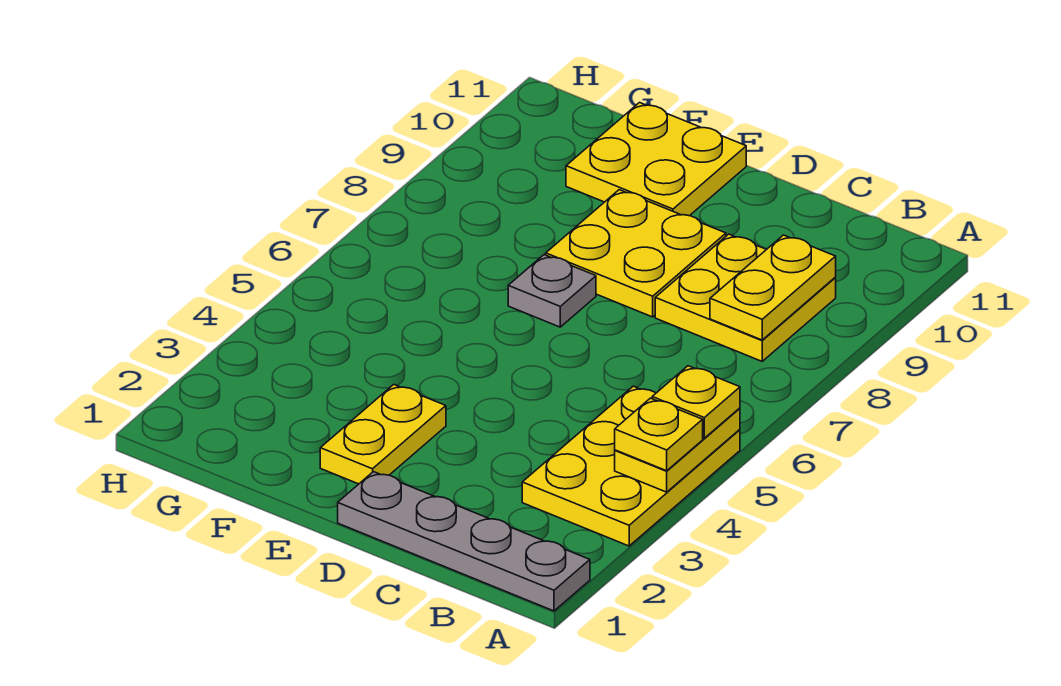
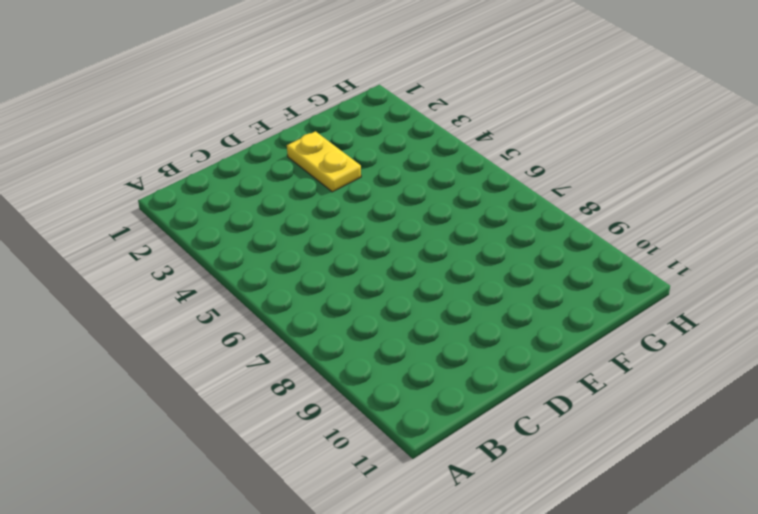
none -> grey 1x4 plate [338,472,590,611]
none -> yellow 2x3 plate [522,386,740,546]

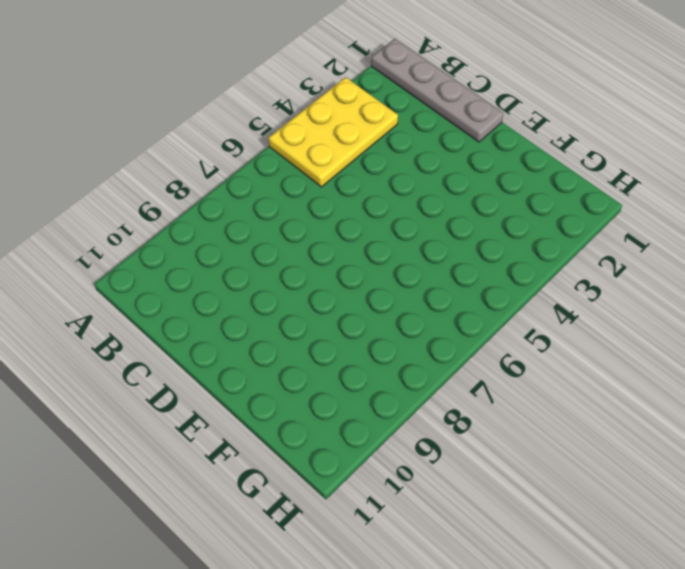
none -> yellow 2x2 plate [655,234,836,361]
none -> yellow 2x2 plate [546,190,726,317]

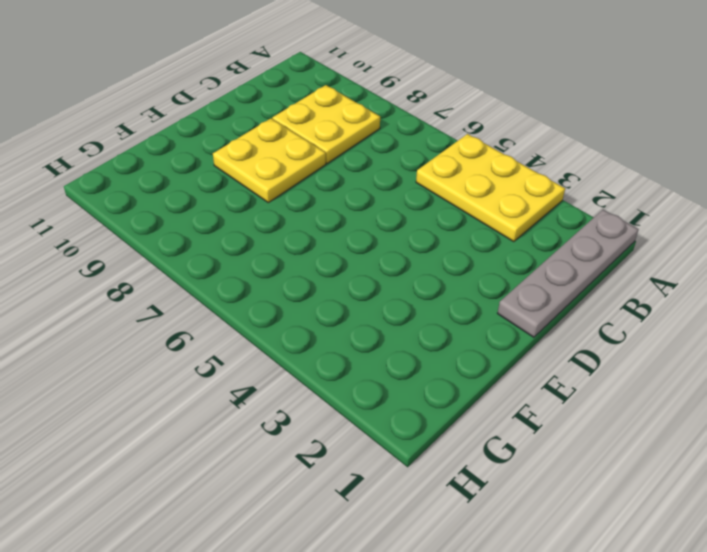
none -> yellow 1x2 plate [320,385,446,484]
none -> grey 1x1 plate [508,255,596,327]

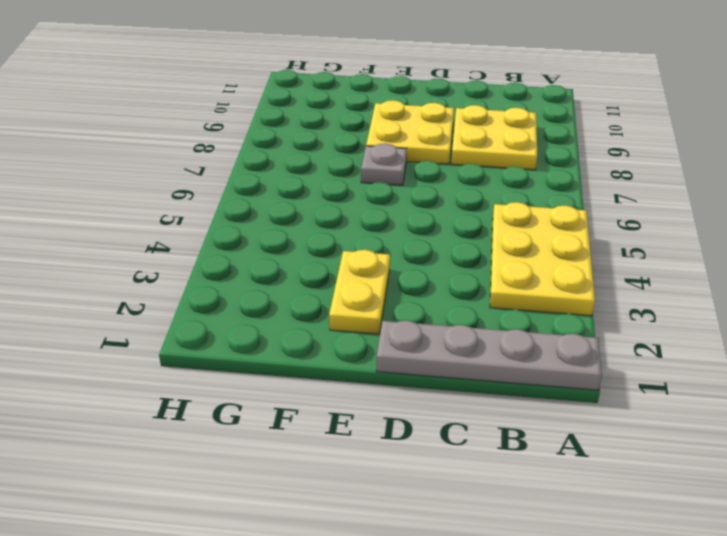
none -> yellow 2x2 plate [566,103,746,216]
none -> yellow 1x2 plate [615,408,740,492]

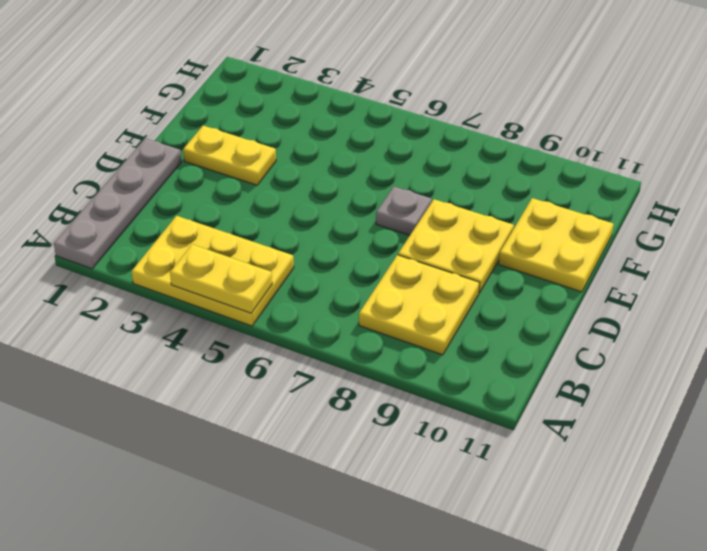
none -> yellow 1x2 plate [710,235,836,340]
none -> yellow 1x1 plate [615,398,703,471]

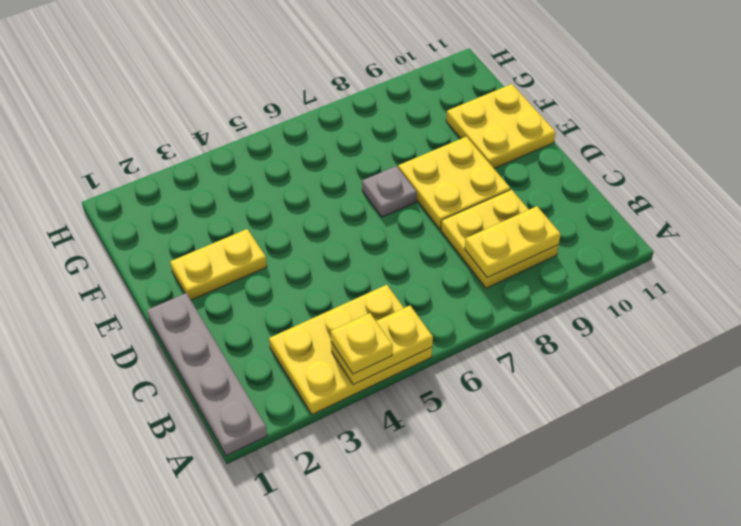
none -> yellow 1x1 plate [652,366,740,438]

